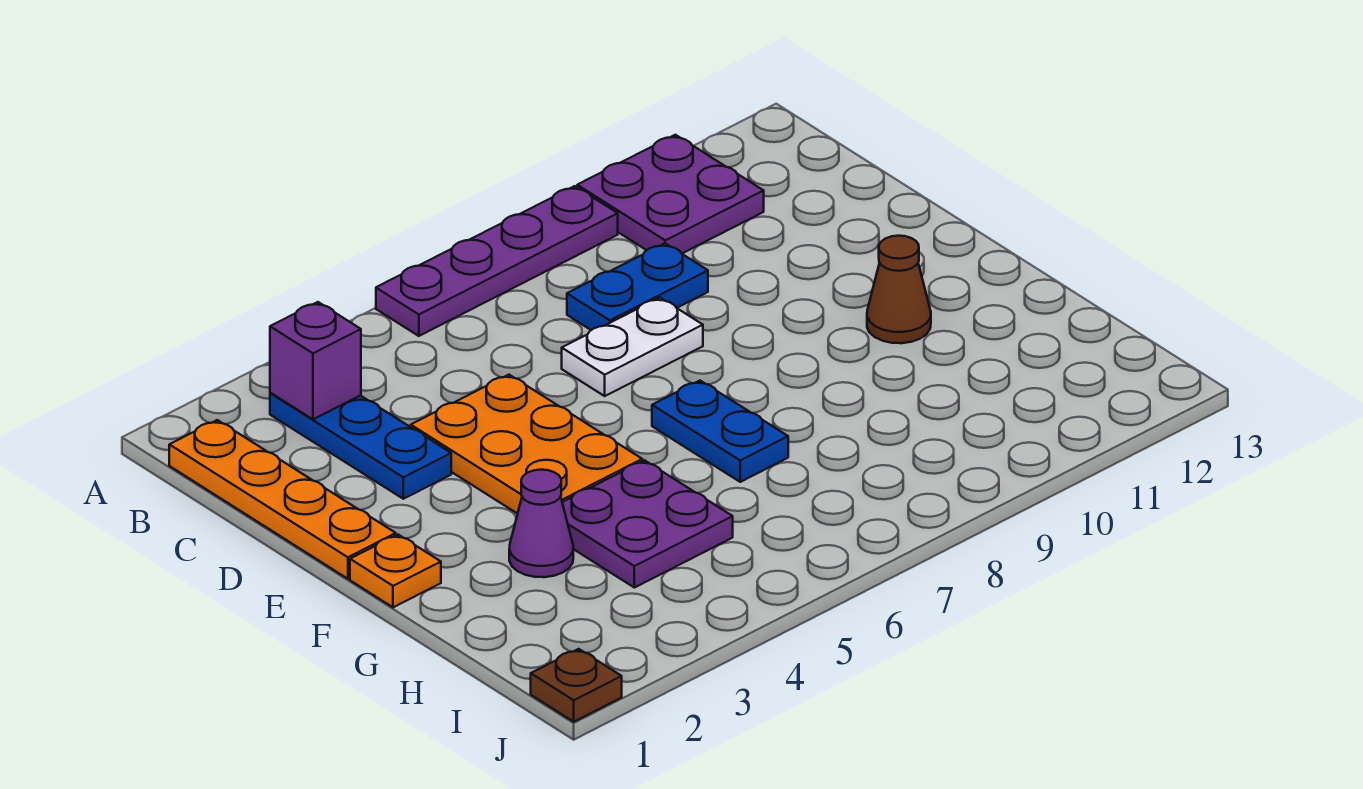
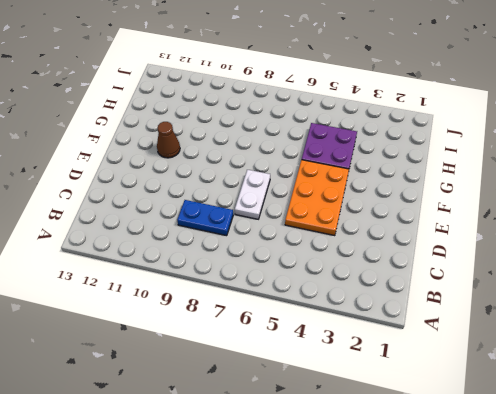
white 1x2 plate [235,170,270,219] -> white 1x2 plate turned to [562,298,703,396]
none -> purple 1x4 plate [376,186,618,336]
none -> purple 2x2 plate [577,135,764,253]
none -> orange 1x4 plate [169,420,396,579]

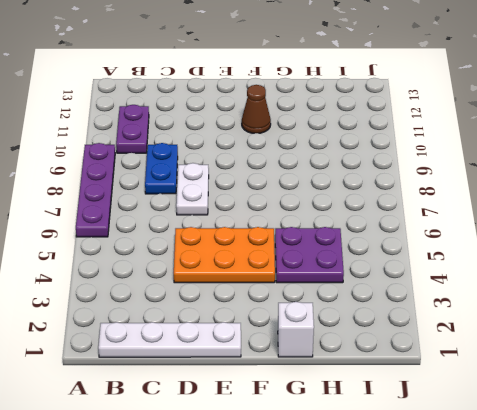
white 1x4 plate [98,322,241,357] -> orange 1x4 plate [169,420,396,579]
purple 1x2 plate [116,105,149,153] -> purple 2x2 plate [577,135,764,253]
white 1x1 brick [278,302,314,357] -> none
none -> blue 1x3 plate [270,393,451,499]
none -> orange 1x1 plate [350,535,441,607]
none -> blue 1x2 plate [652,381,788,482]

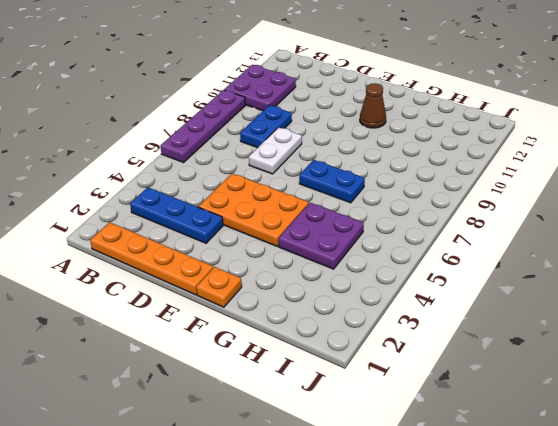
none -> purple 1x1 cone [509,470,573,577]
none -> brown 1x1 plate [531,649,622,722]
none -> purple 1x1 brick [270,302,361,419]

